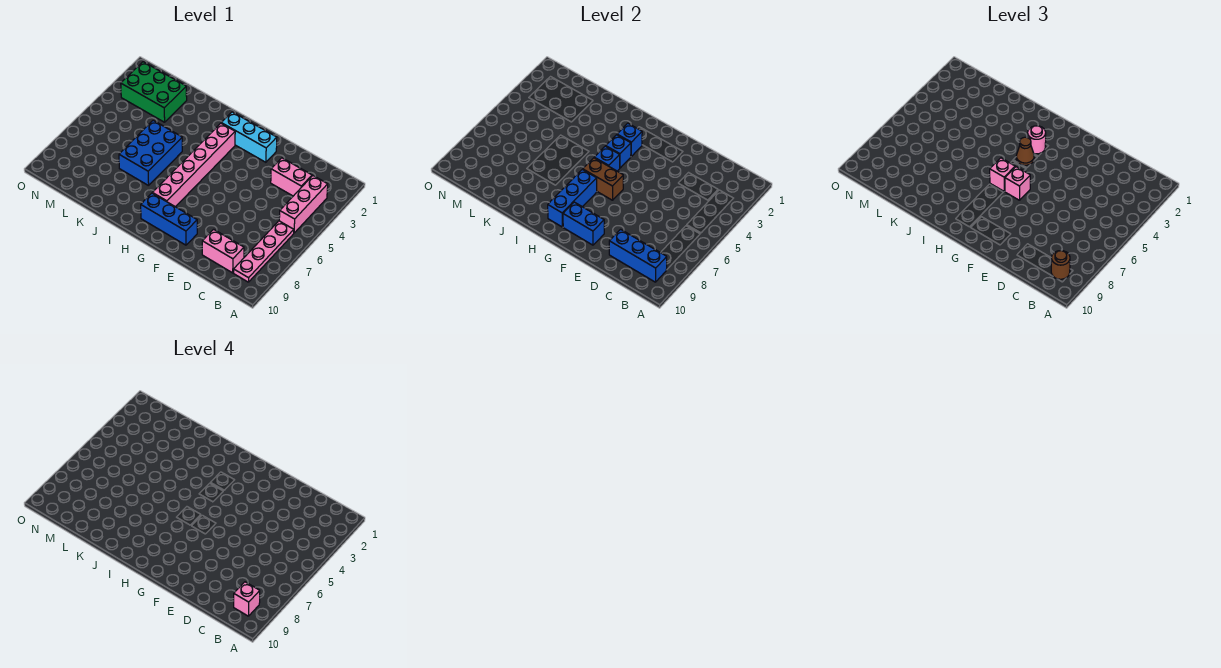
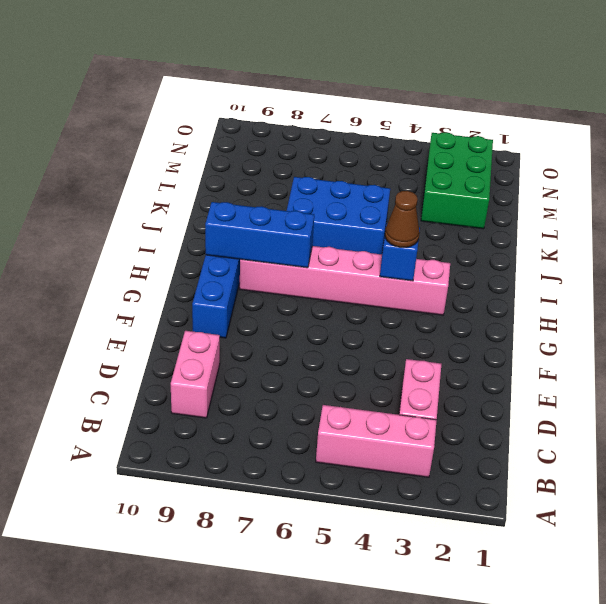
none -> pink 1x4 plate [234,221,294,282]
none -> cyan 1x3 brick [221,112,277,162]
none -> blue 1x3 brick [609,229,667,282]

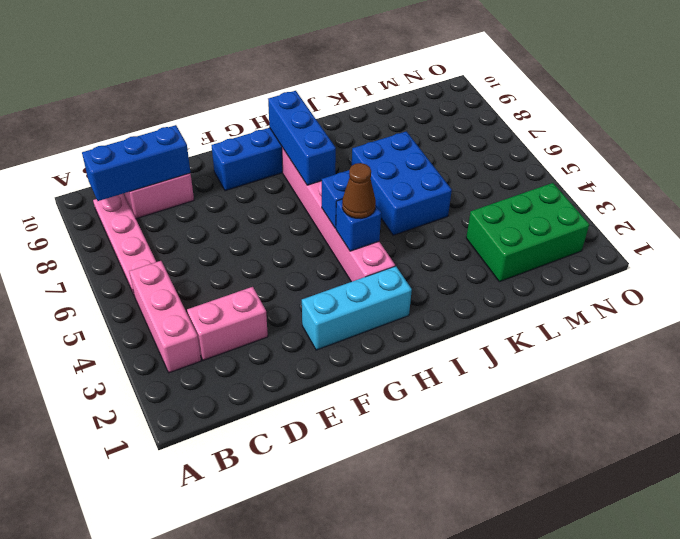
none -> blue 1x2 brick [563,202,604,245]
none -> brown 1x2 brick [583,158,623,200]
none -> blue 1x1 brick [617,123,642,156]

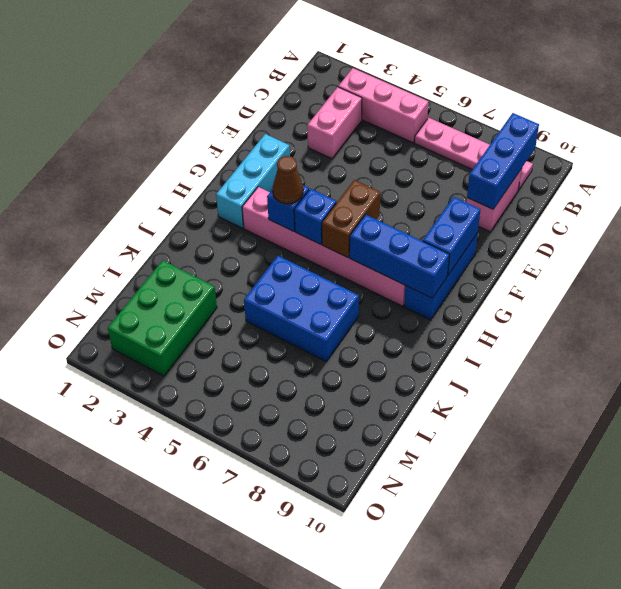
none -> blue 1x1 brick [617,123,642,156]
none -> brown 1x1 round brick [1051,251,1070,279]
none -> pink 1x1 brick [1005,167,1030,200]

